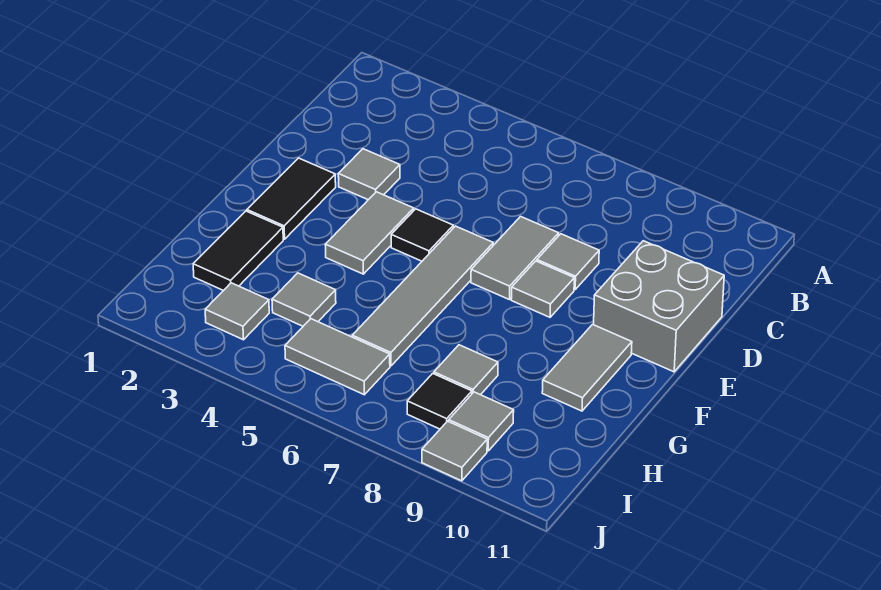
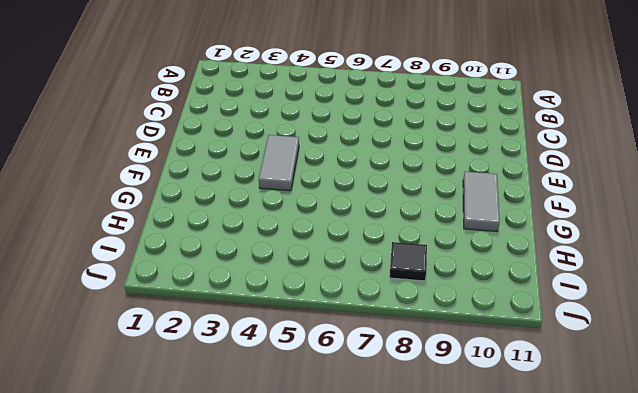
none -> grey 1x1 tile [338,149,400,200]
none -> grey 1x2 tile [471,217,559,300]
none -> grey 1x1 tile [537,234,599,290]

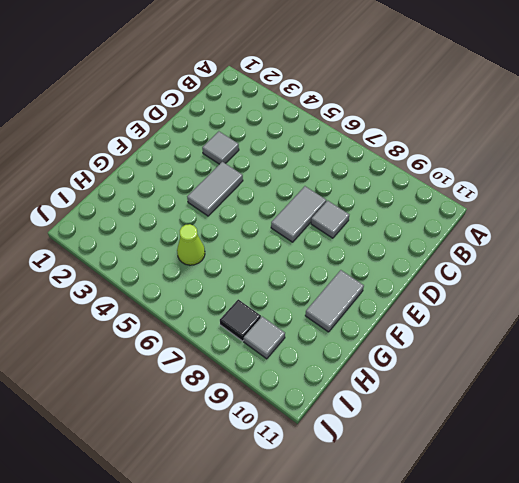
lime 1x1 cone [177,224,205,265] -> none
none -> grey 2x2 brick [594,241,724,372]
none -> black 1x2 tile [247,158,336,239]
none -> black 1x1 tile [391,209,453,261]

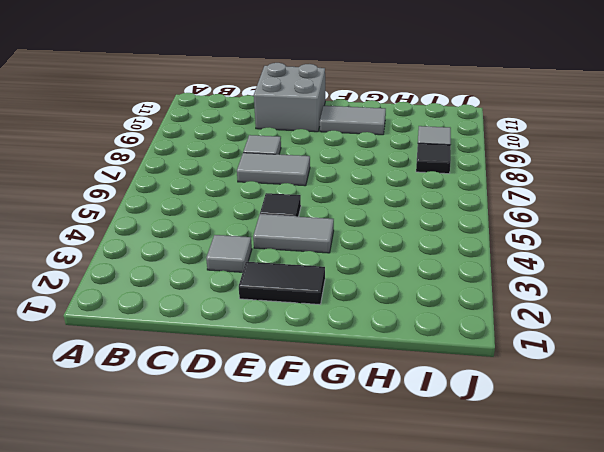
none -> grey 1x4 tile [352,226,493,366]
none -> grey 1x1 tile [511,261,574,317]
none -> black 1x2 tile [193,211,283,291]

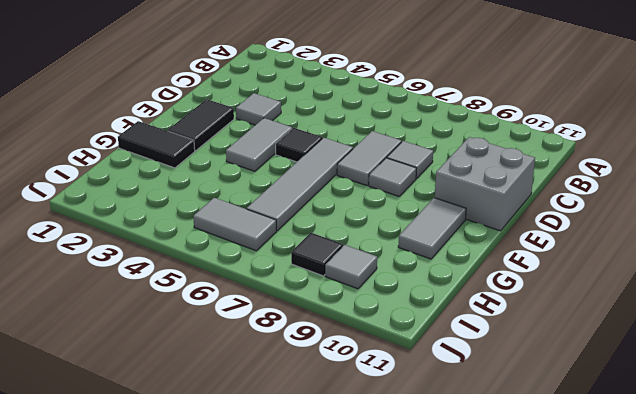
black 1x2 tile [118,121,195,168] -> black 1x2 tile turned to [193,211,283,291]
none -> grey 1x1 tile [272,273,336,326]
none -> grey 1x1 tile [434,345,498,395]
none -> grey 1x1 tile [205,283,269,340]

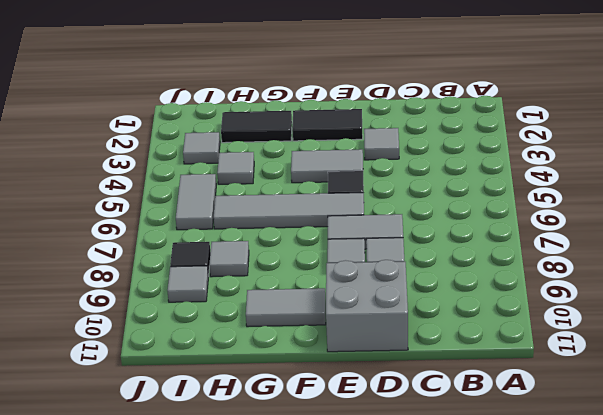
none -> grey 1x1 tile [422,421,487,481]

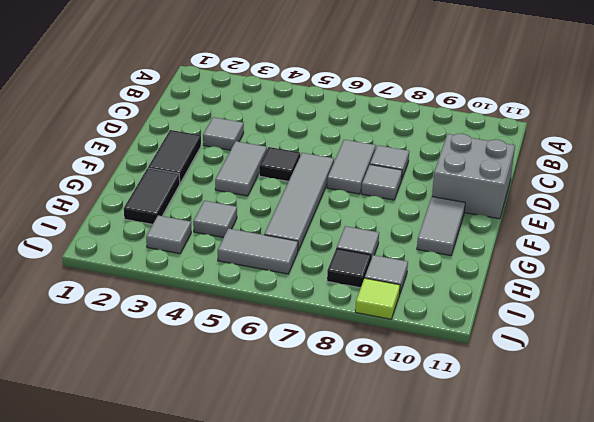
lime 1x1 tile [355,278,400,319] -> grey 1x1 tile [422,421,487,481]

